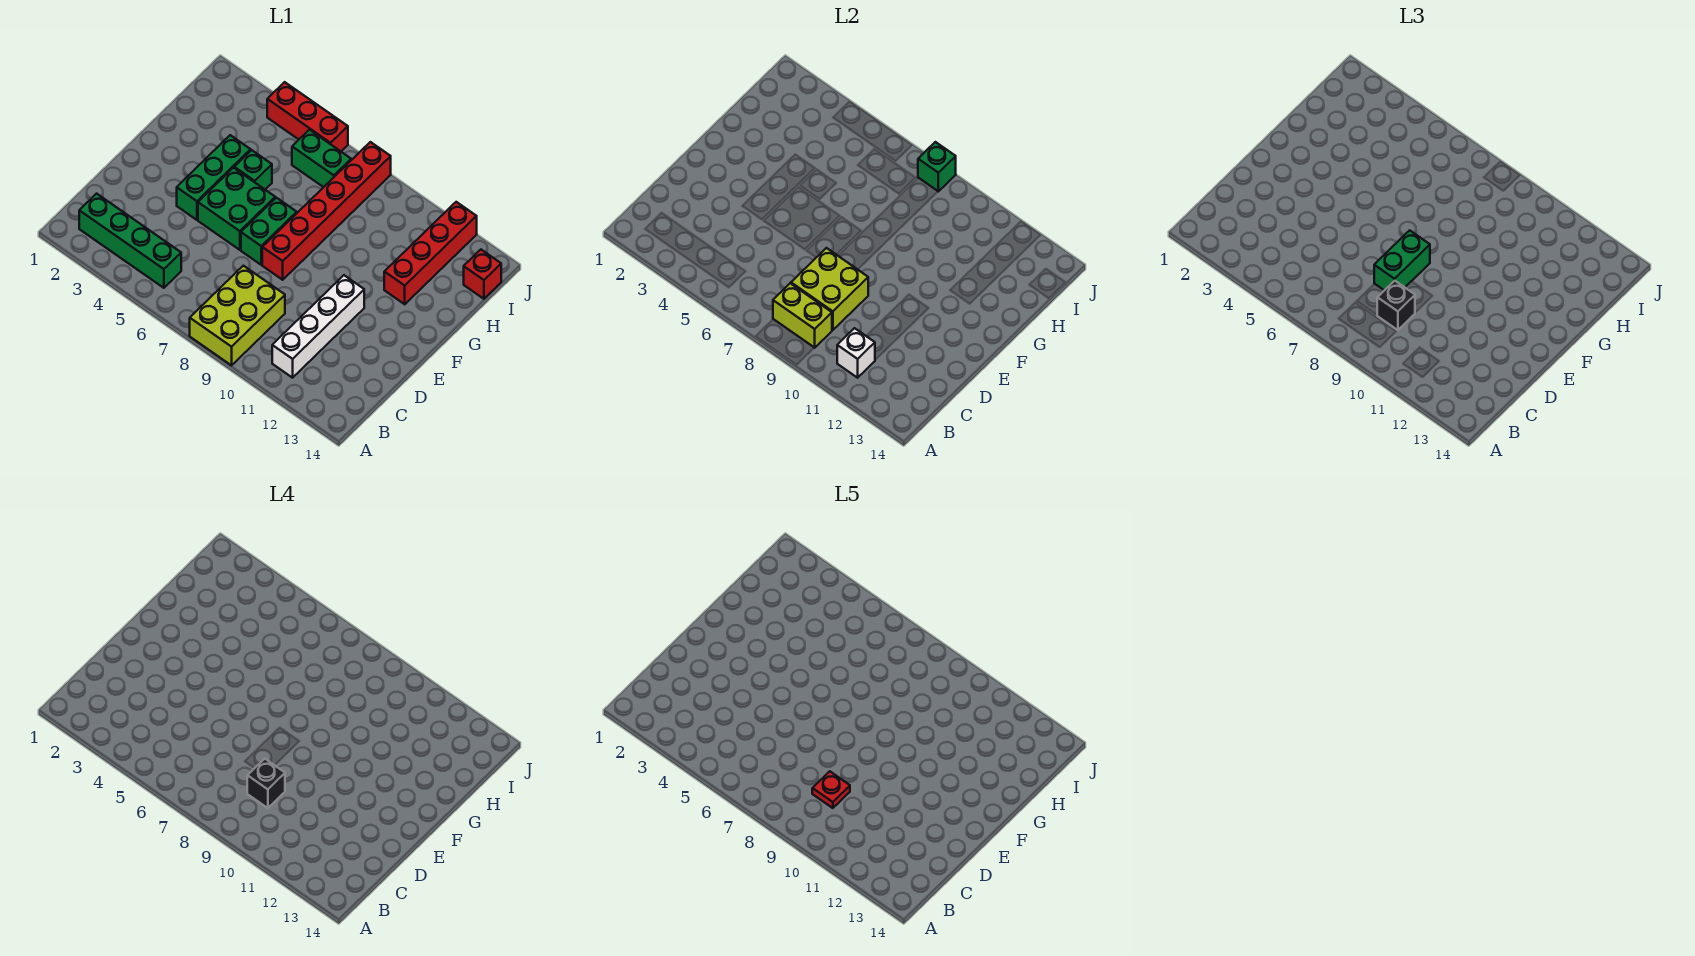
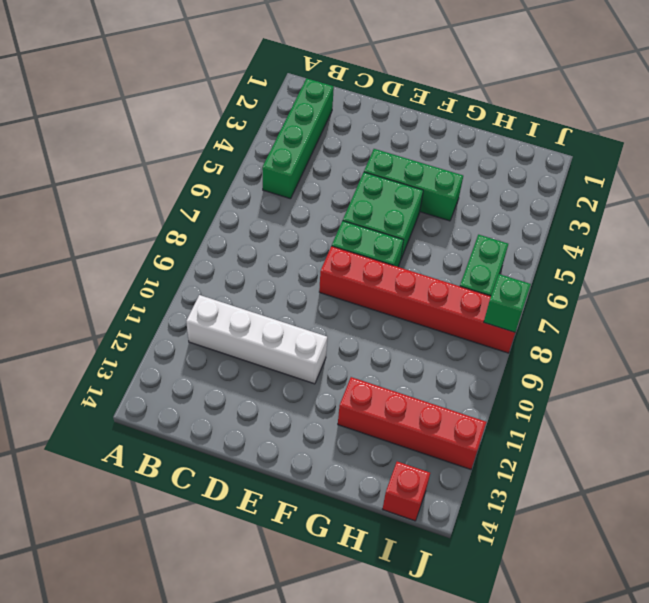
none -> lime 2x3 brick [190,266,285,365]
none -> green 1x1 brick [234,150,272,189]
none -> red 1x3 brick [267,82,348,151]

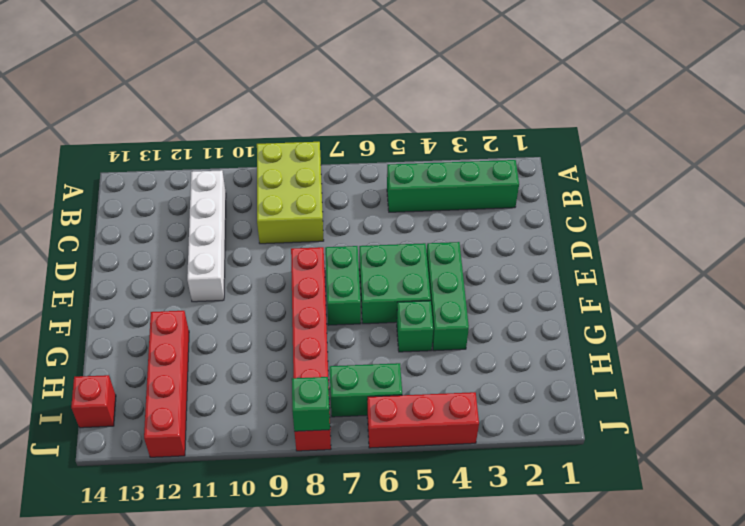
none -> lime 1x2 brick [773,283,832,348]
none -> white 1x1 brick [837,328,875,378]
none -> lime 2x2 brick [791,248,868,330]

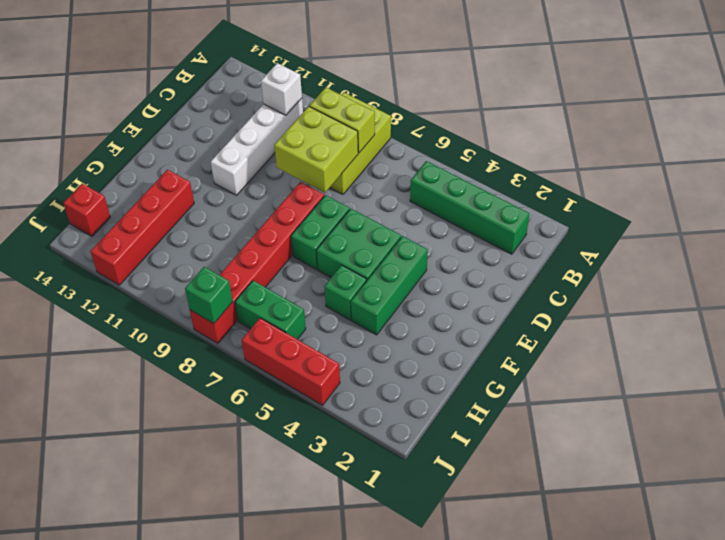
none -> black 1x1 brick [1377,281,1415,330]
none -> green 1x2 brick [1374,230,1430,290]
none -> black 1x1 brick [247,759,285,808]

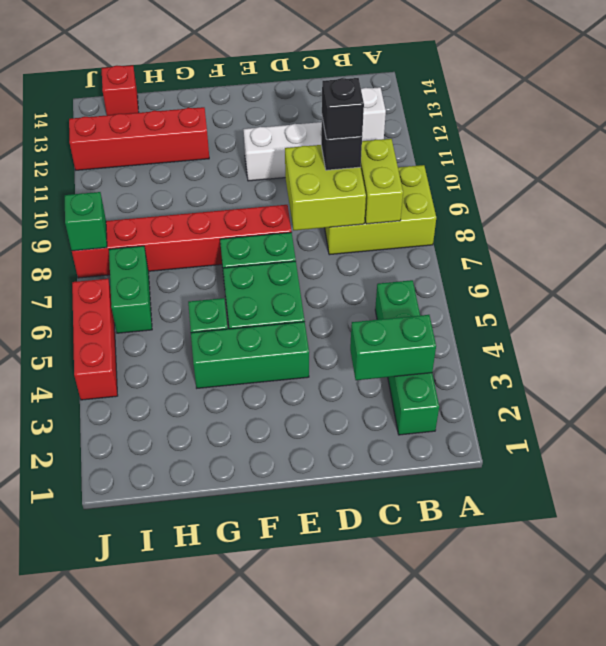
green 1x2 brick [350,315,436,380] -> green 1x2 brick moved to [1374,230,1430,290]
none -> red 1x1 plate [812,771,850,808]

